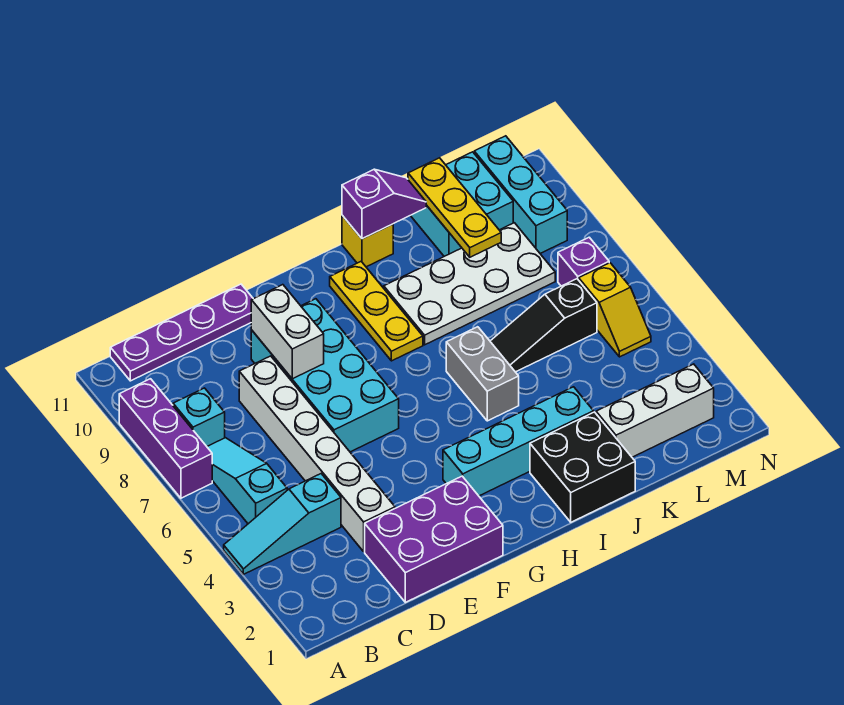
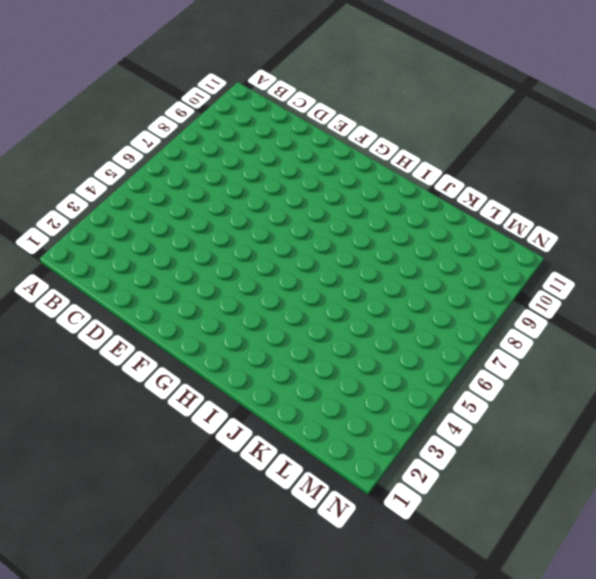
none -> cyan 1x3 slope [224,474,341,574]
none -> purple 1x3 brick [119,379,212,498]
none -> cyan 1x3 slope [207,438,287,524]

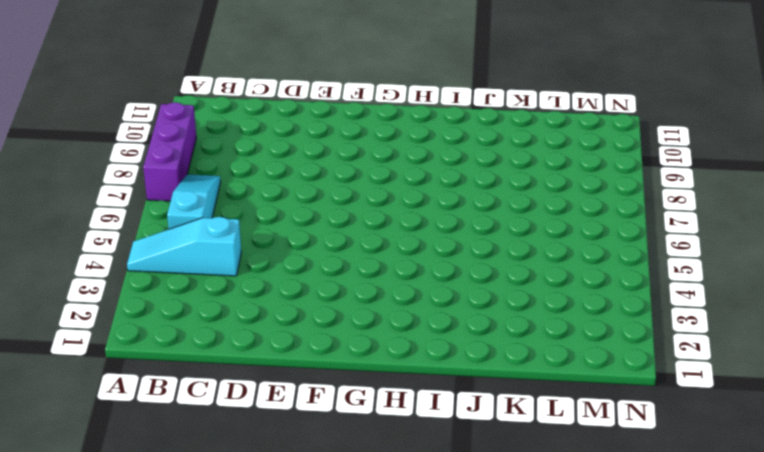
none -> cyan 1x1 brick [173,388,225,446]
none -> purple 1x4 plate [110,284,253,381]
none -> purple 2x3 brick [365,476,503,602]

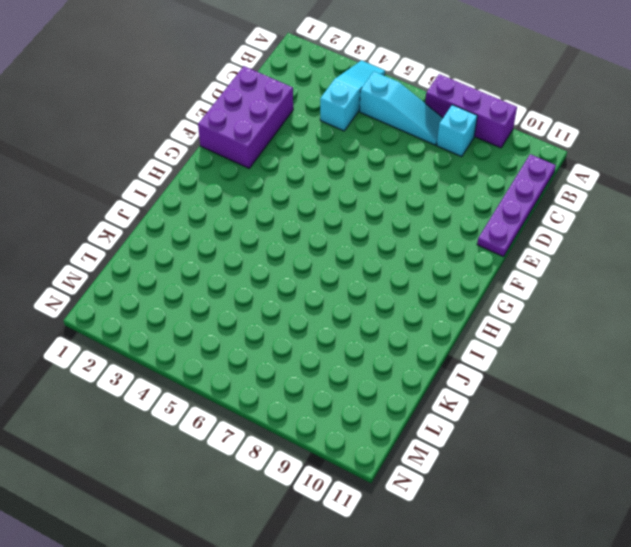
none -> white 1x6 brick [239,356,395,551]
none -> cyan 2x4 brick [251,299,399,452]
none -> cyan 1x4 brick [443,387,594,496]

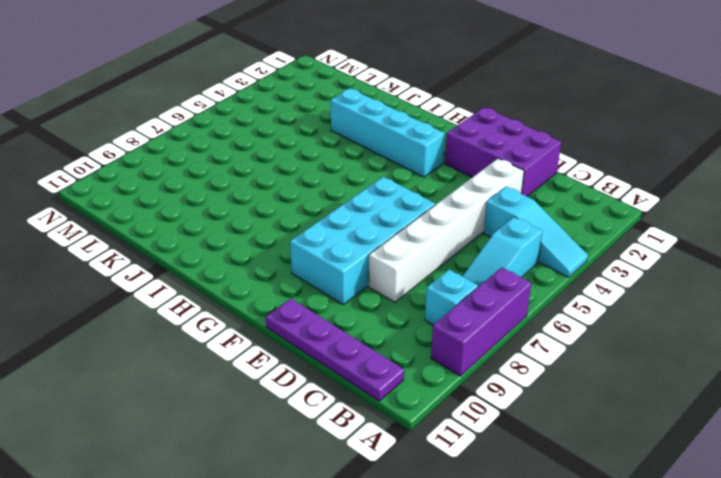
none -> yellow 1x3 plate [330,262,423,361]
none -> black 2x2 brick [530,412,635,522]
none -> grey 1x2 brick [446,327,519,421]

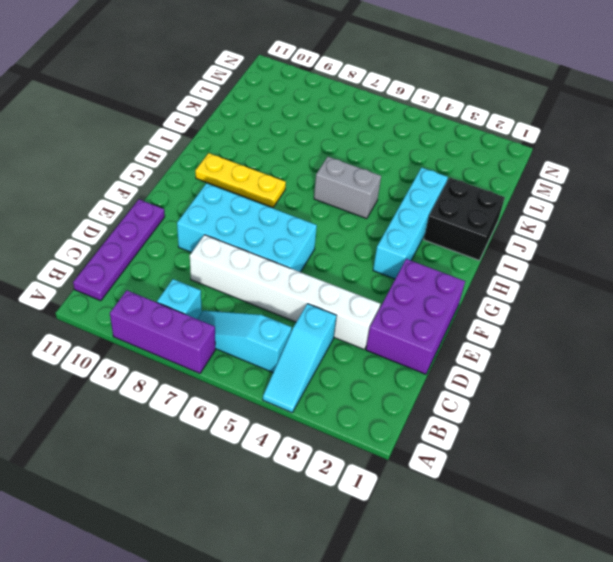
none -> white 2x4 plate [384,223,555,345]
none -> yellow 1x1 brick [342,215,393,267]
none -> black 1x3 slope [490,279,597,372]

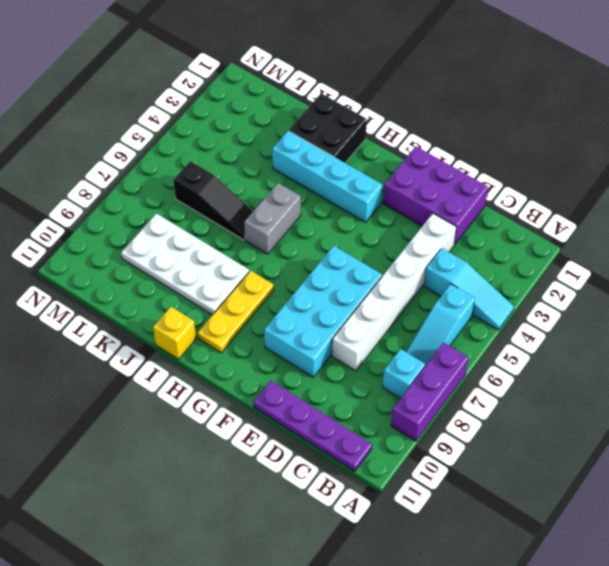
none -> white 1x3 brick [596,364,714,457]
none -> cyan 2x2 brick [411,152,513,256]
none -> yellow 1x2 slope [579,263,651,357]

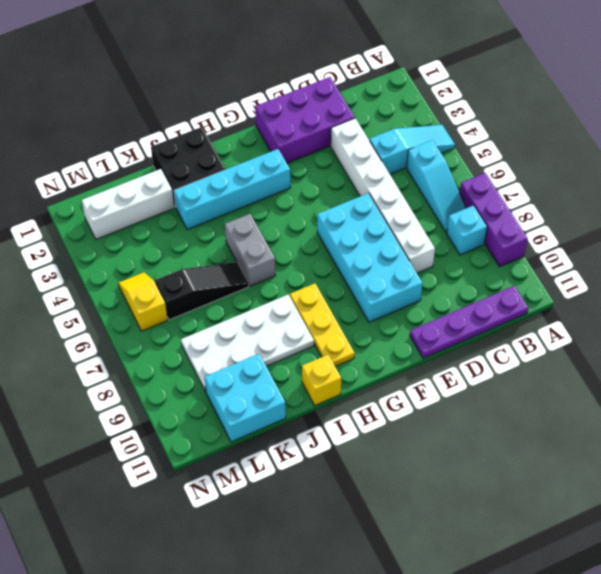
none -> purple 1x1 brick [558,237,609,286]
none -> cyan 1x3 brick [474,136,567,253]
none -> white 1x2 brick [251,285,324,379]

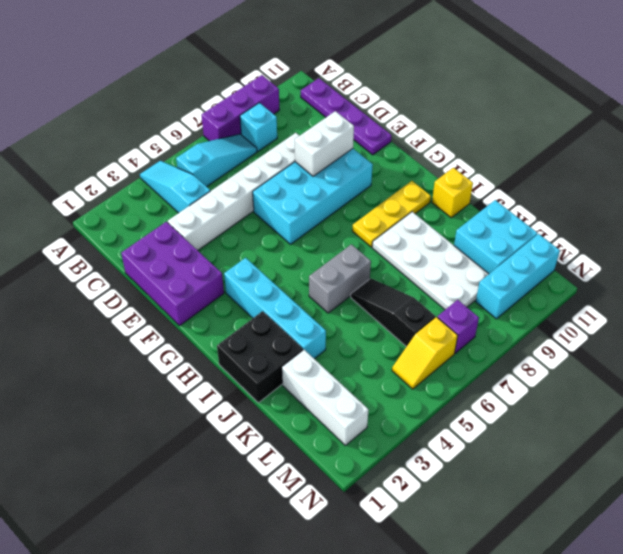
none -> purple 1x2 slope [342,169,426,239]
none -> yellow 1x3 plate [408,158,501,257]

